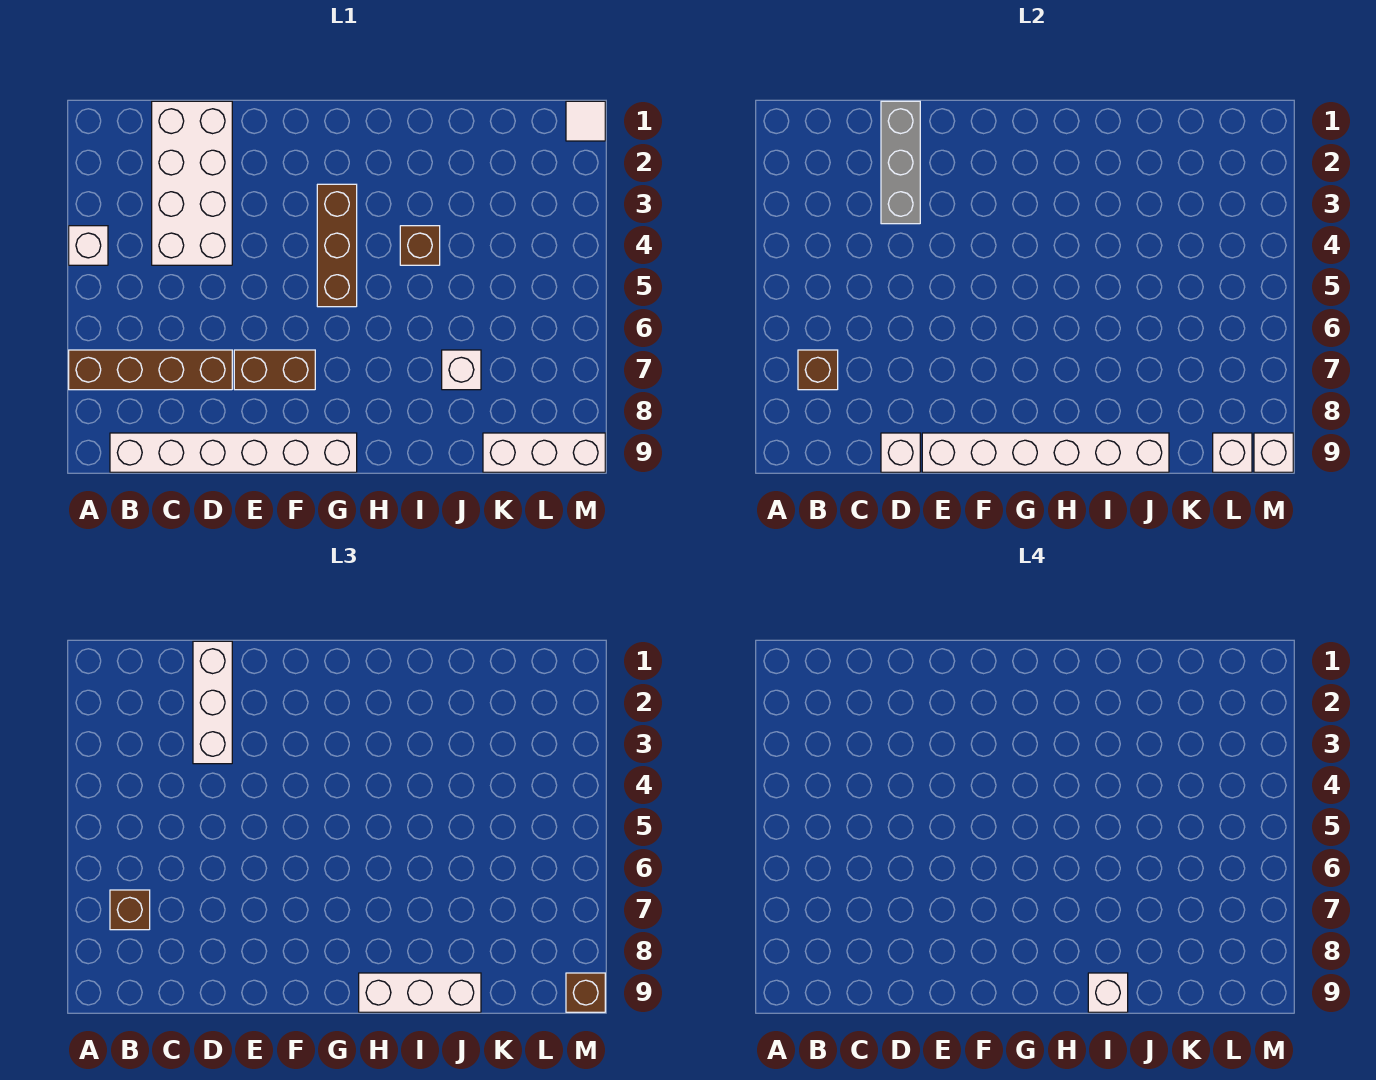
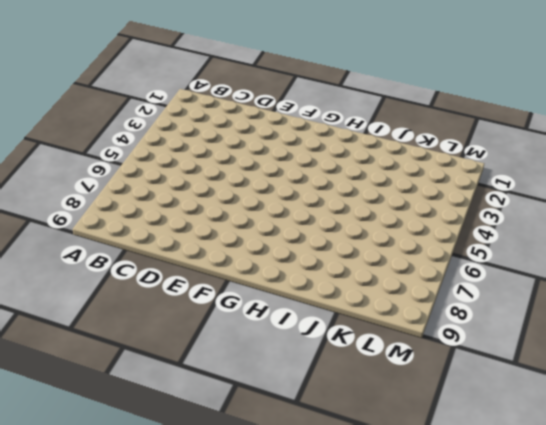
none -> white 1x1 brick [69,226,108,265]
none -> brown 1x4 brick [69,350,232,390]
none -> white 1x6 brick [110,433,357,472]

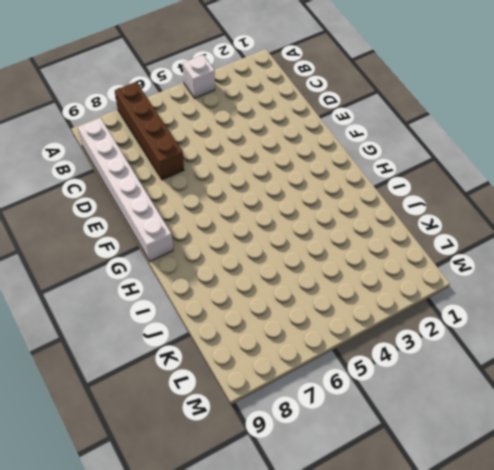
none -> white 2x4 brick [152,101,232,265]
none -> brown 1x2 brick [234,350,315,390]
none -> brown 1x3 brick [317,184,357,307]

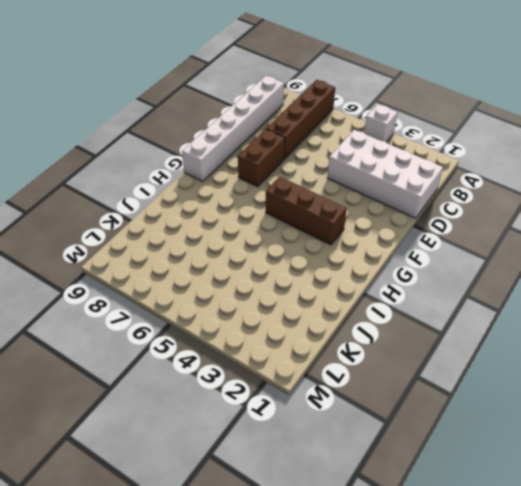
none -> brown 1x1 brick [400,226,440,265]
none -> white 1x1 brick [442,350,481,390]
none -> white 1x3 brick [483,433,605,472]

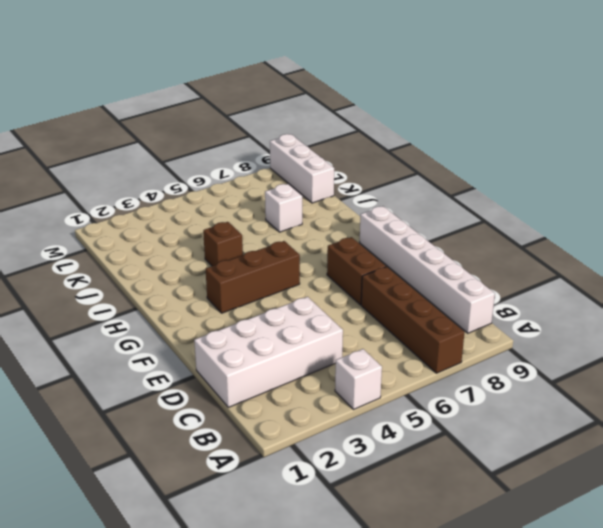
none -> white 1x1 tile [566,101,605,141]
none -> brown 1x1 brick [798,350,838,390]
none -> grey 1x3 brick [881,101,920,224]

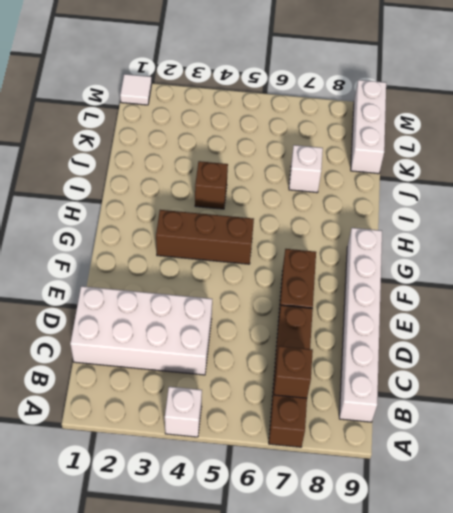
none -> grey 1x3 brick [881,101,920,224]
none -> white 1x1 brick [881,433,920,472]
none -> white 1x6 brick [922,433,1169,472]

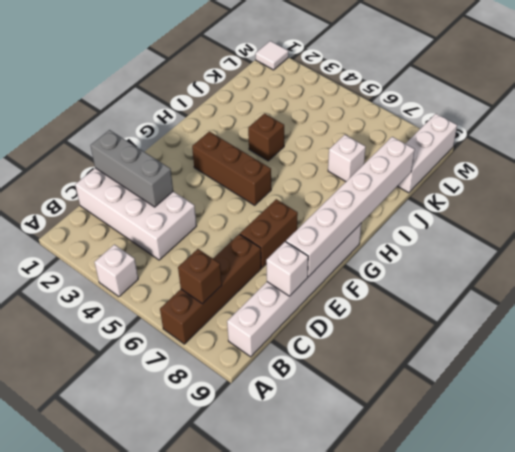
none -> white 1x1 brick [1213,433,1252,472]
none -> white 1x1 brick [1254,433,1293,472]
none -> brown 1x1 brick [110,890,150,930]

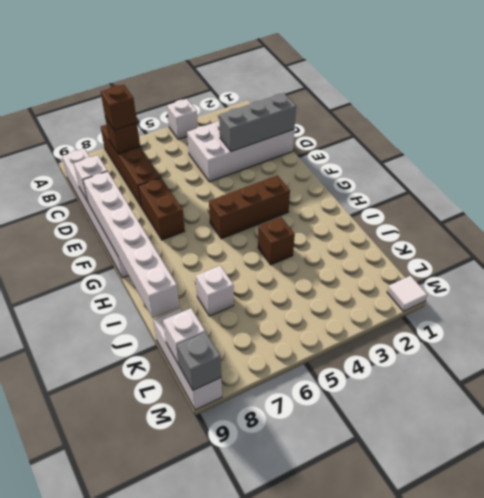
grey 1x1 brick [177,332,221,390] -> white 1x1 brick [1254,433,1293,472]
none -> white 1x3 brick [193,641,232,764]
none -> white 1x3 brick [359,973,481,1012]
none -> brown 1x1 brick [566,973,605,1012]

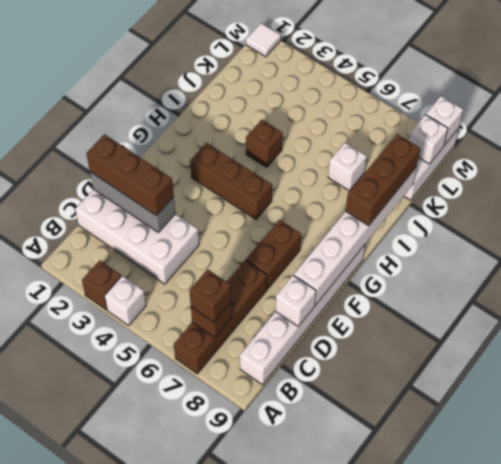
brown 1x1 brick [82,260,121,310] -> brown 1x1 brick moved to [566,973,605,1012]
brown 1x3 brick [86,134,174,216] -> white 1x3 brick [193,641,232,764]
brown 1x3 brick [346,134,420,226] -> white 1x3 brick [359,973,481,1012]
none -> white 1x1 brick [1088,973,1128,1012]

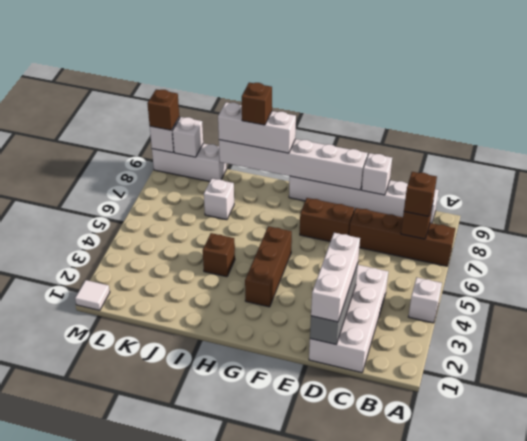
brown 1x1 brick [242,83,272,125] -> white 1x1 brick [1088,973,1128,1012]

